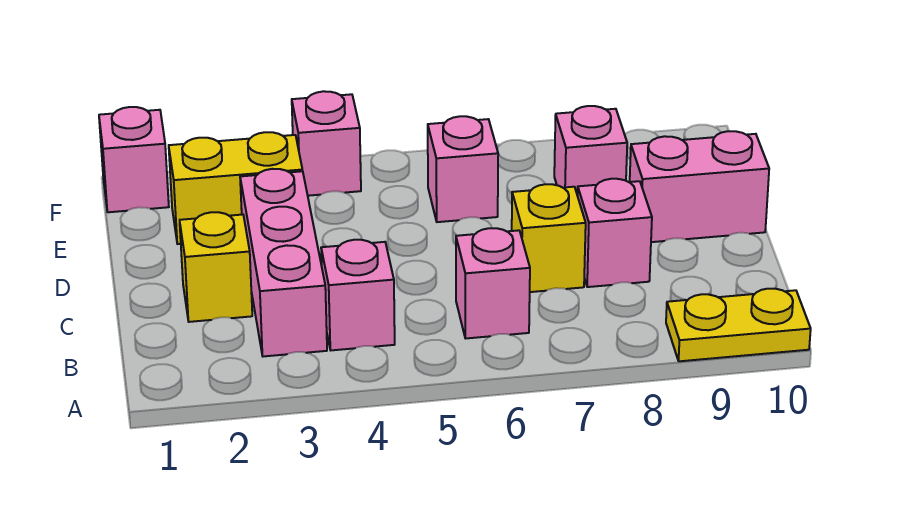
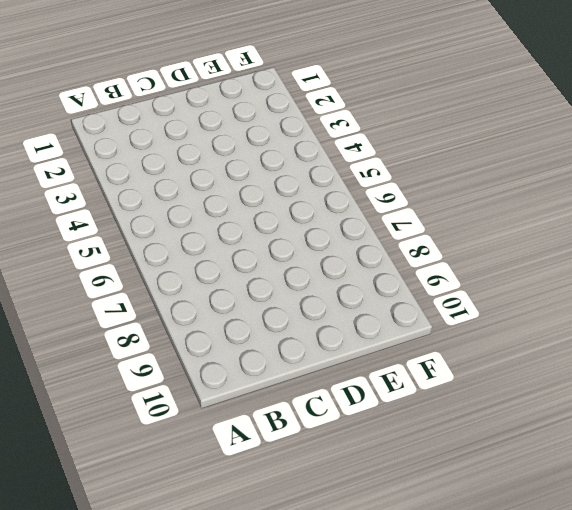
none -> yellow 1x2 plate [666,289,811,361]
none -> pink 1x3 brick [240,169,327,356]
none -> pink 1x1 brick [321,240,395,350]

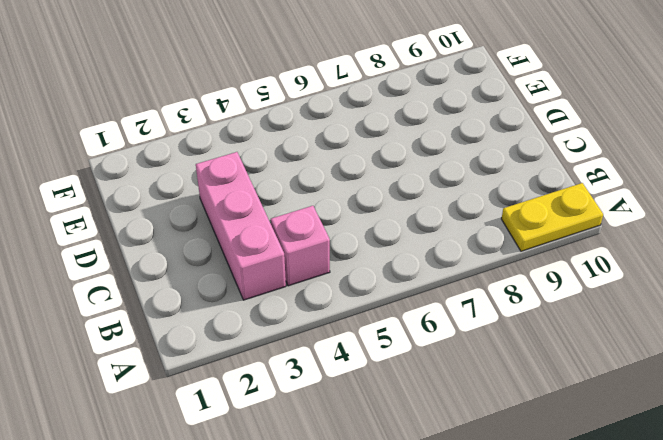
none -> pink 1x1 brick [456,228,530,338]
none -> yellow 1x1 brick [180,212,252,322]
none -> yellow 1x1 brick [512,184,586,292]

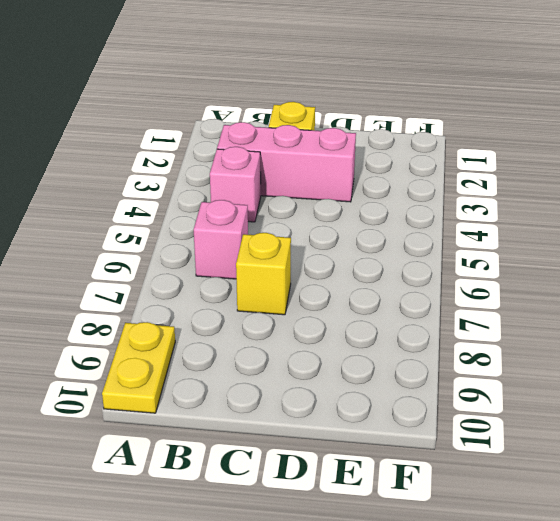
none -> pink 1x1 brick [578,179,652,287]
none -> pink 1x2 brick [630,131,769,242]
none -> yellow 1x2 brick [169,132,302,244]

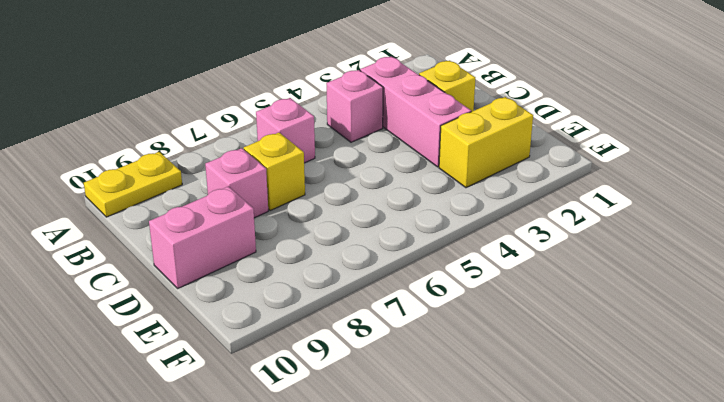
none -> pink 1x1 brick [428,116,498,222]
none -> pink 1x1 brick [554,106,627,196]
none -> pink 1x1 brick [99,107,169,212]

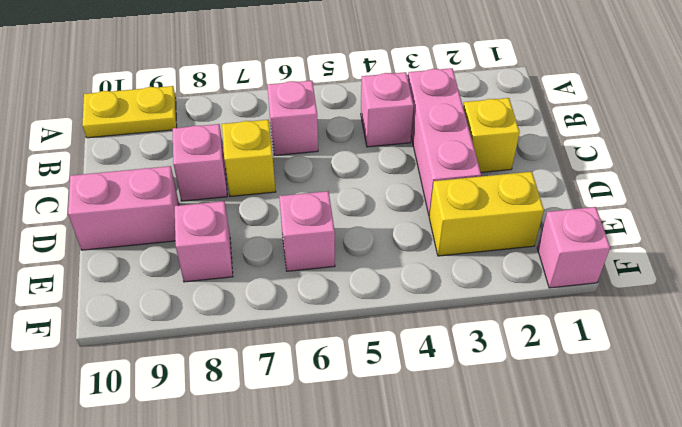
none -> pink 1x1 brick [292,91,361,196]

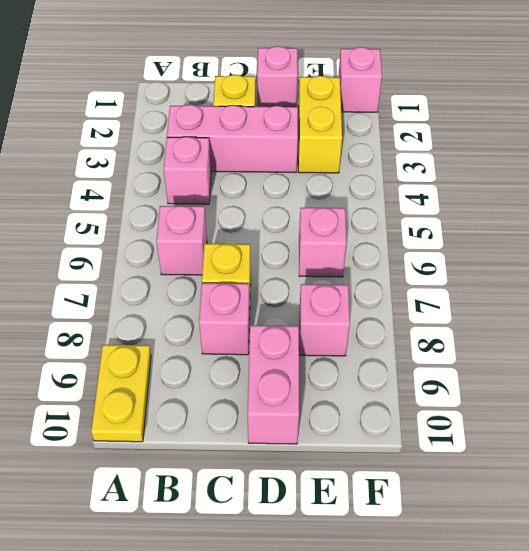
pink 1x1 brick [257,46,298,107] -> pink 1x1 brick moved to [292,91,361,196]

